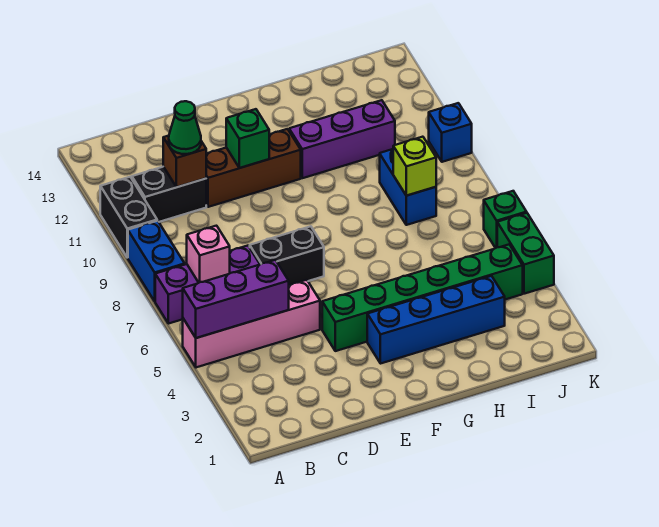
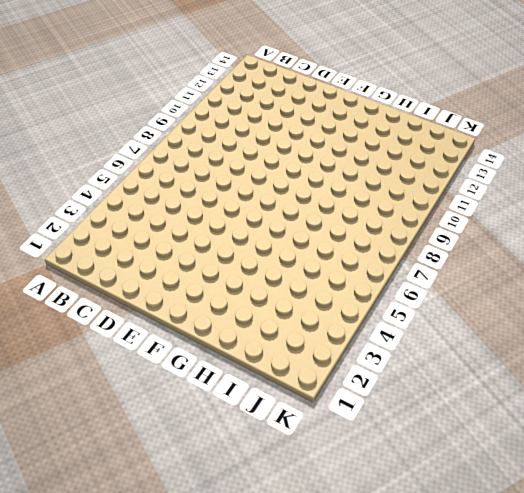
none -> pink 1x4 brick [183,280,320,367]
none -> purple 1x3 brick [155,246,260,324]
none -> blue 1x2 brick [128,221,185,301]

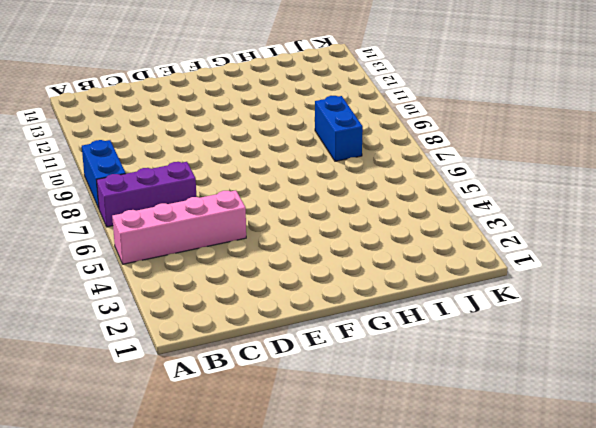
none -> black 1x2 brick [100,177,157,258]
none -> black 1x2 brick [132,167,206,222]
none -> black 1x2 brick [250,226,324,285]

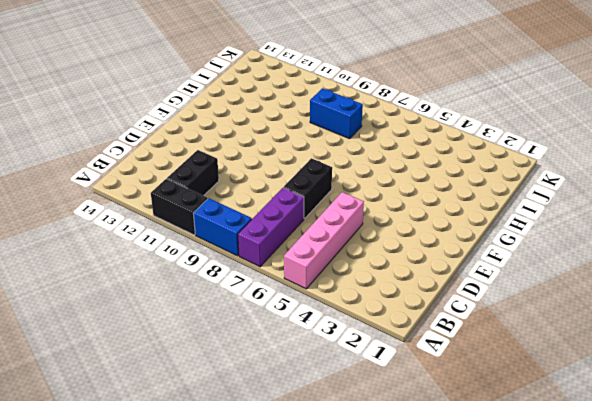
none -> brown 1x3 brick [206,129,301,207]
none -> green 1x6 brick [322,245,523,351]
none -> blue 1x4 brick [367,276,505,364]

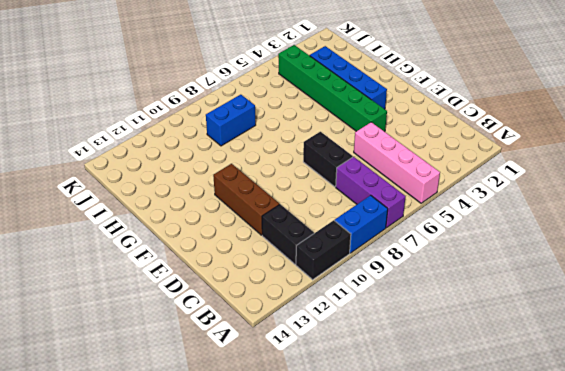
none -> purple 1x3 brick [289,100,395,178]
none -> green 1x2 brick [497,213,554,294]
none -> green 1x1 brick [484,191,527,248]

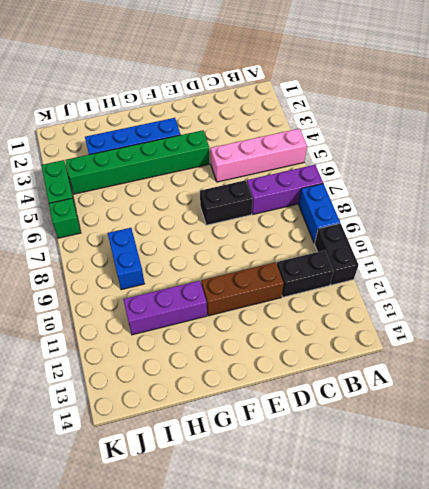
none -> blue 1x1 brick [429,103,472,162]
none -> purple 1x3 brick [183,260,289,338]
none -> pink 1x1 brick [187,226,230,283]

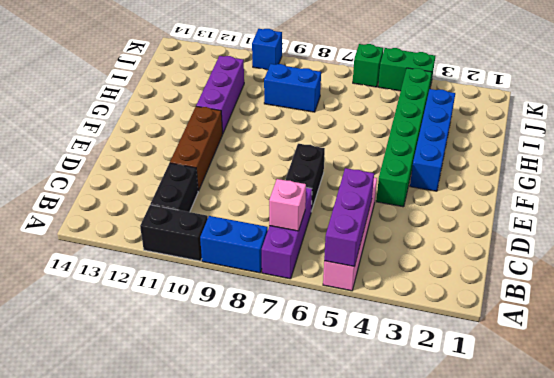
none -> brown 1x1 brick [163,136,206,187]
none -> green 1x1 brick [226,109,269,168]
none -> lime 1x1 brick [393,137,436,196]

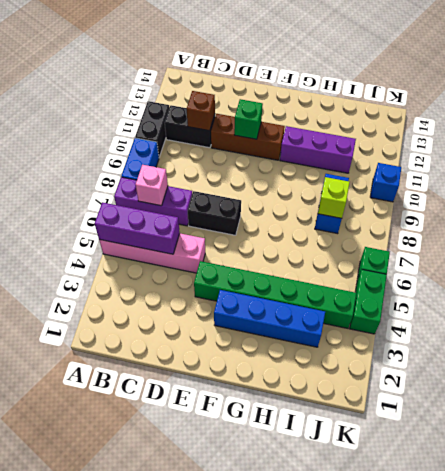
none -> green 1x1 cone [169,101,201,154]

